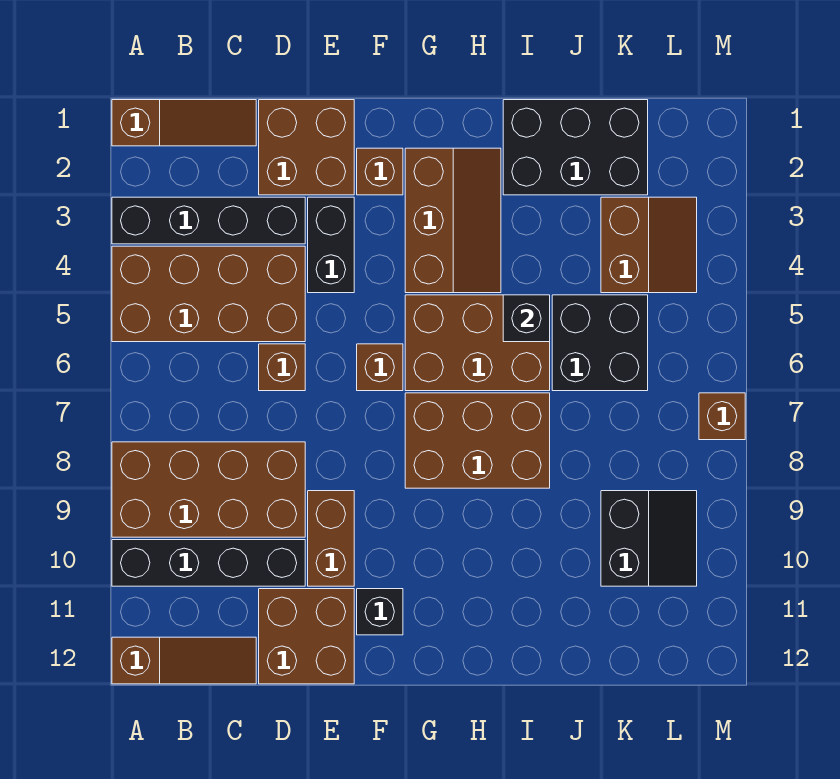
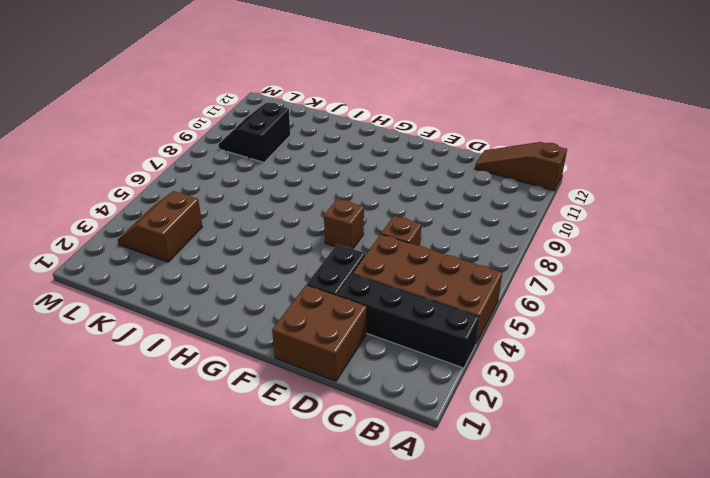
none -> brown 1x3 slope [112,100,256,146]
none -> brown 2x4 brick [112,442,305,537]
none -> black 1x4 brick [112,540,305,586]

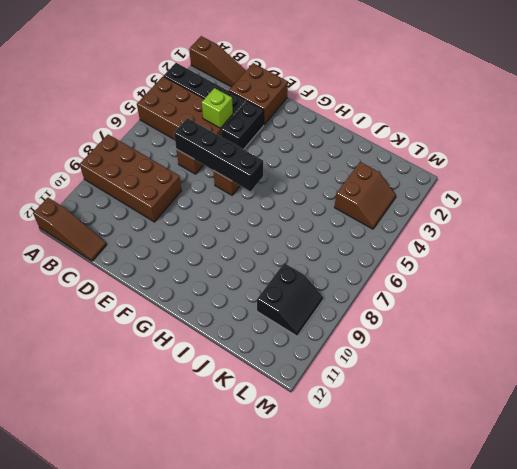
lime 1x1 brick [202,88,233,128] -> none
black 1x4 brick [174,118,263,191] -> black 1x4 brick moved to [112,540,305,586]
none -> brown 2x2 brick [259,589,354,684]
none -> brown 1x2 brick [308,491,354,586]
none -> brown 1x1 brick [357,148,403,195]

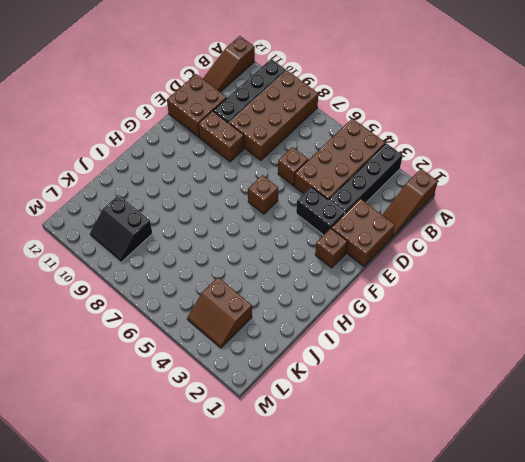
none -> black 1x1 brick [357,589,403,635]
none -> brown 2x3 slope [405,148,501,293]
none -> brown 2x3 brick [405,295,550,391]

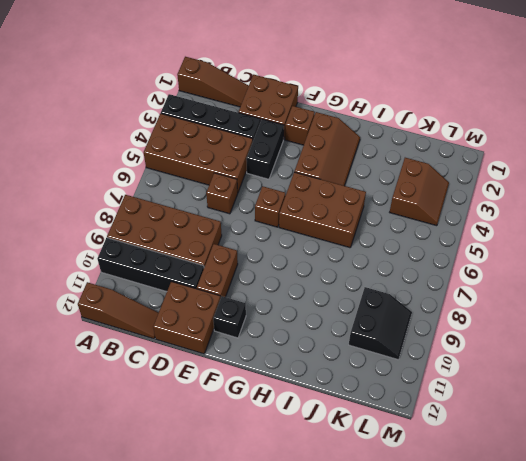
none -> brown 2x3 brick [405,393,550,488]
none -> black 2x3 brick [503,100,648,195]
none -> black 2x2 brick [552,295,648,391]

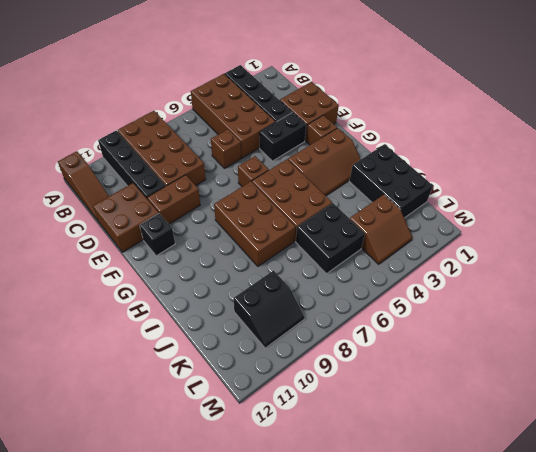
none -> brown 1x3 slope [112,100,256,146]
none -> brown 1x1 brick [699,393,745,440]
none -> black 1x1 brick [503,295,550,342]

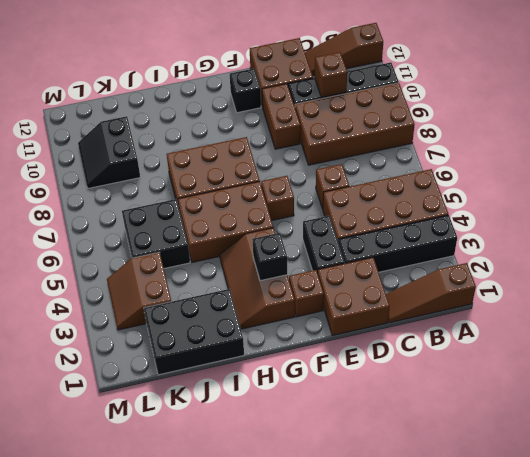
brown 1x1 brick [315,52,347,97] -> brown 1x1 brick moved to [699,393,745,440]
black 1x1 brick [252,233,287,281] -> black 1x1 brick moved to [503,295,550,342]

